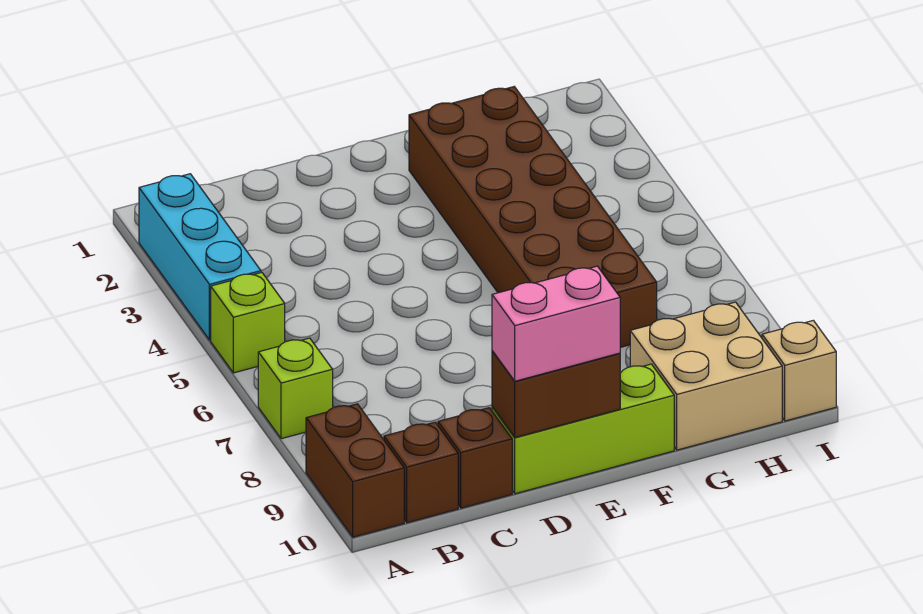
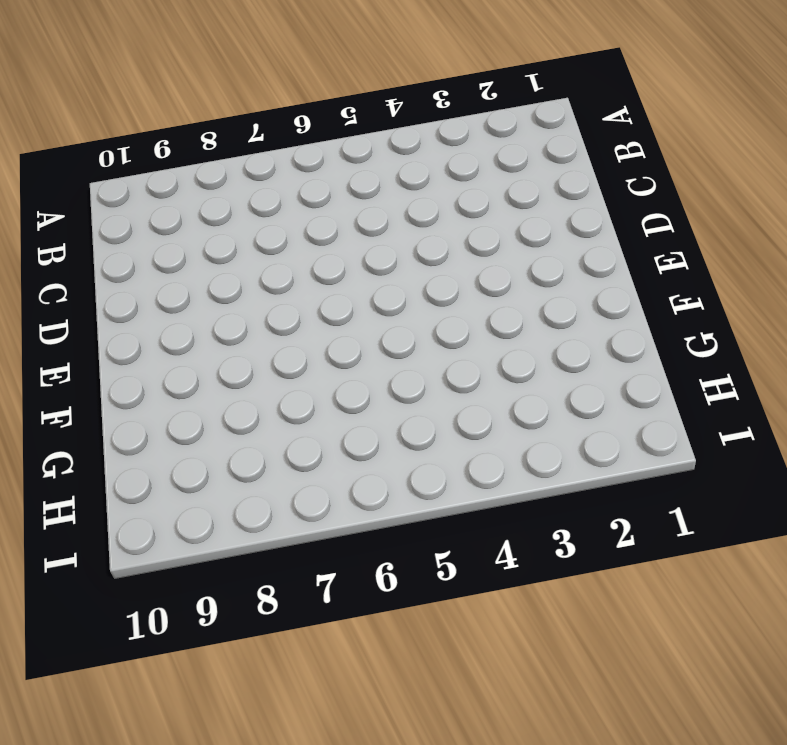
none -> cyan 1x3 brick [139,174,261,340]
none -> lime 1x1 brick [211,272,285,373]
none -> lime 1x1 brick [258,338,333,439]

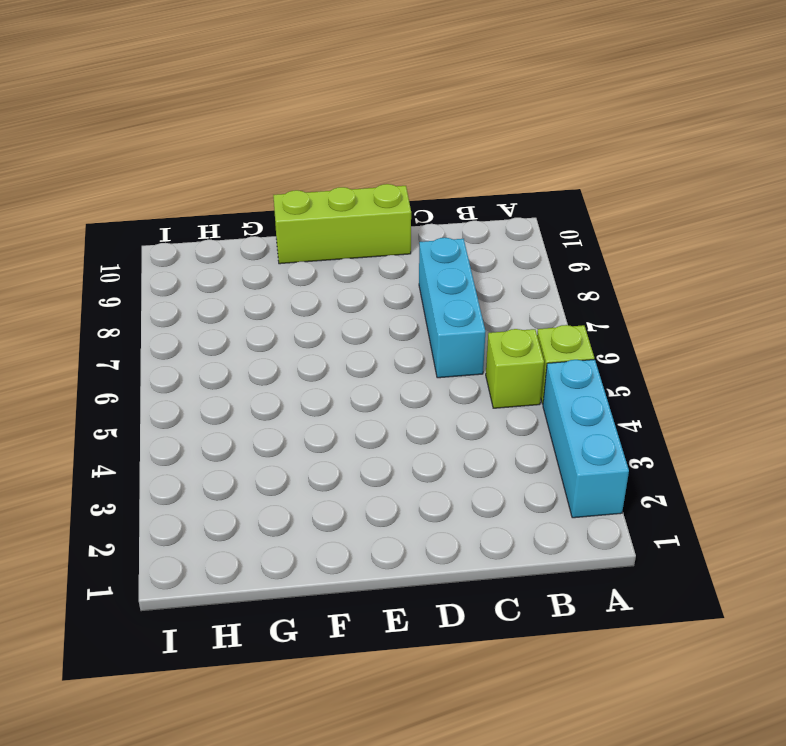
lime 1x1 brick [486,329,544,408] -> lime 1x1 brick moved to [258,338,333,439]
cyan 1x3 brick [419,238,485,378] -> none
none -> brown 1x2 brick [306,404,404,537]
none -> brown 1x1 brick [384,422,458,523]
none -> brown 1x1 brick [438,408,512,508]

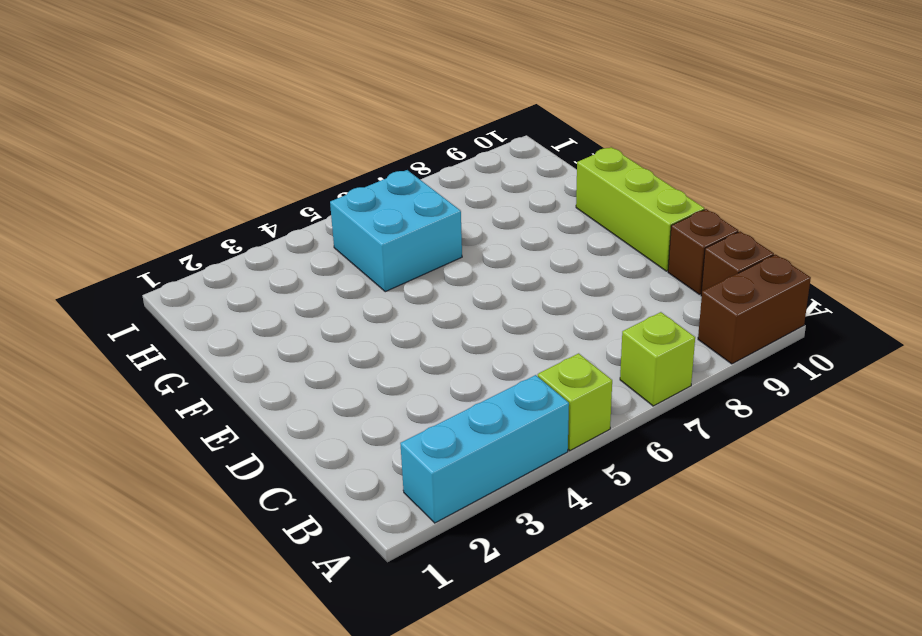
cyan 2x2 brick [330,170,462,292] -> brown 2x6 brick [409,87,657,347]
none -> tan 2x2 brick [630,302,782,450]
none -> tan 1x1 brick [762,320,836,421]
none -> brown 1x2 brick [492,351,620,437]

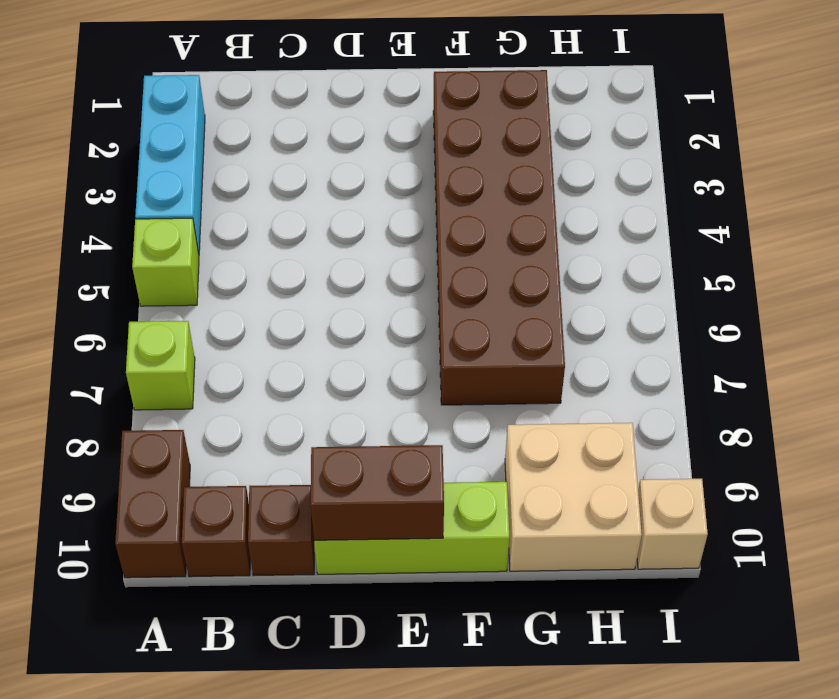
none -> pink 1x2 brick [492,266,620,381]

